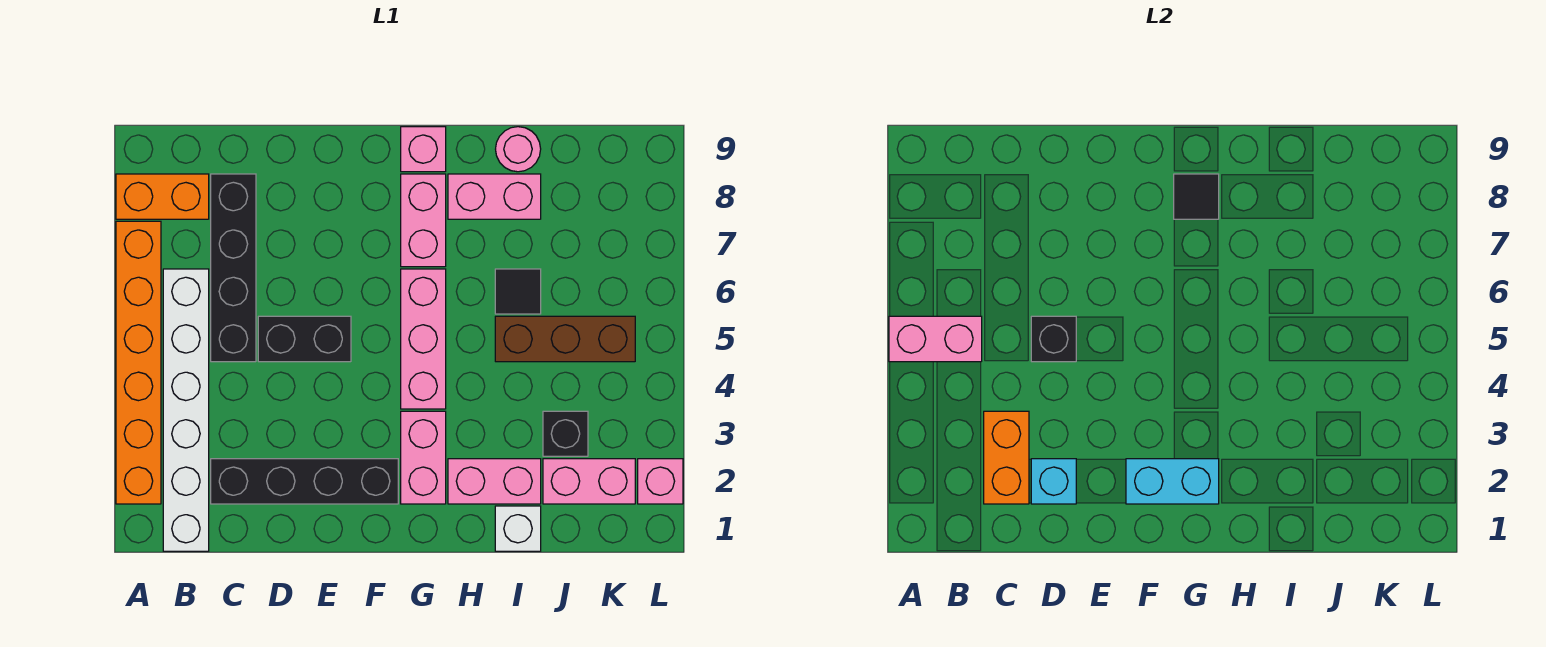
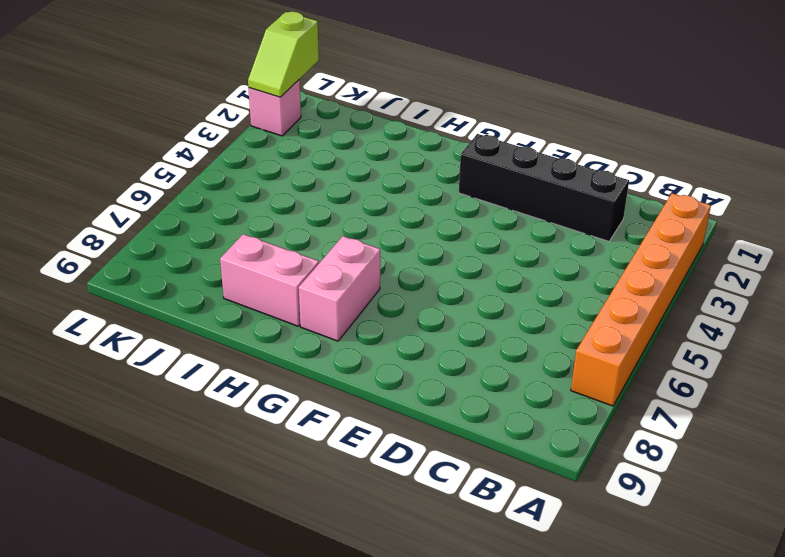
lime 1x2 slope [248,12,319,97] -> none
none -> orange 1x2 brick [116,174,209,219]
none -> white 1x6 brick [163,269,209,551]
none -> black 1x4 brick [211,174,256,362]

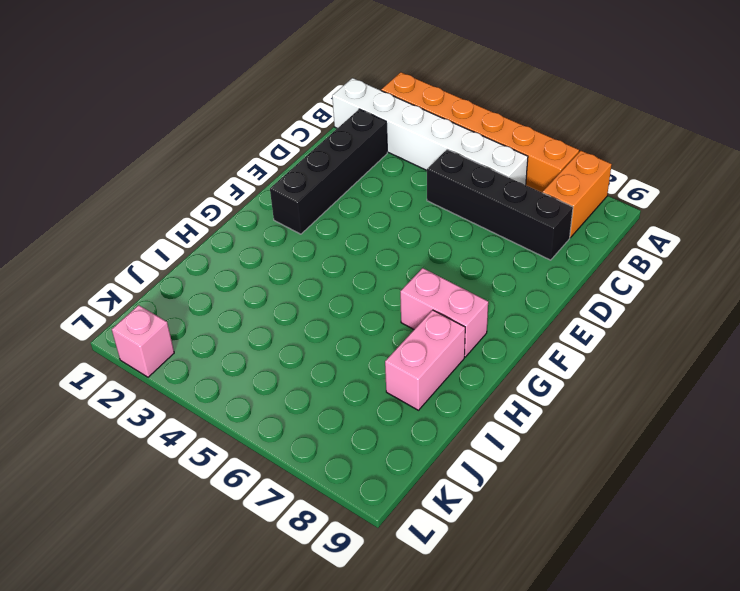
none -> black 1x2 brick [258,316,351,362]
none -> pink 1x2 brick [401,411,446,504]
none -> pink 1x3 brick [401,269,446,409]

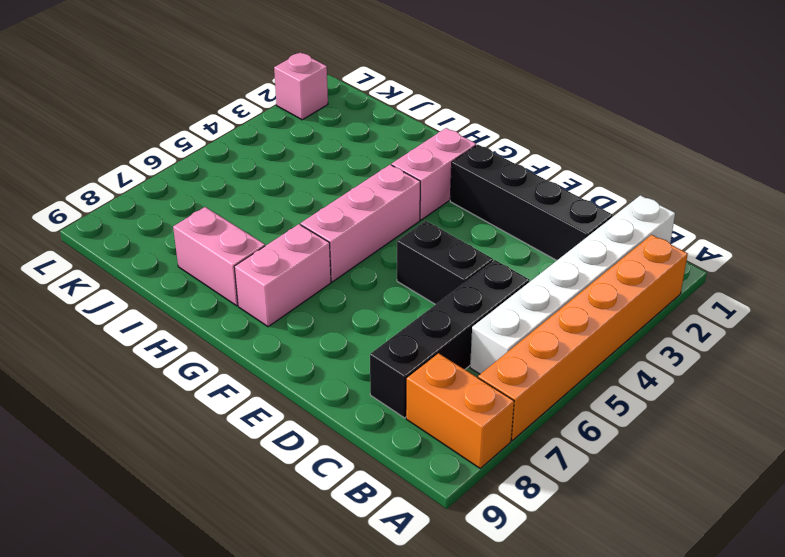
none -> pink 1x1 brick [401,127,446,172]
none -> pink 1x2 brick [448,459,541,504]
none -> white 1x1 brick [495,506,541,551]

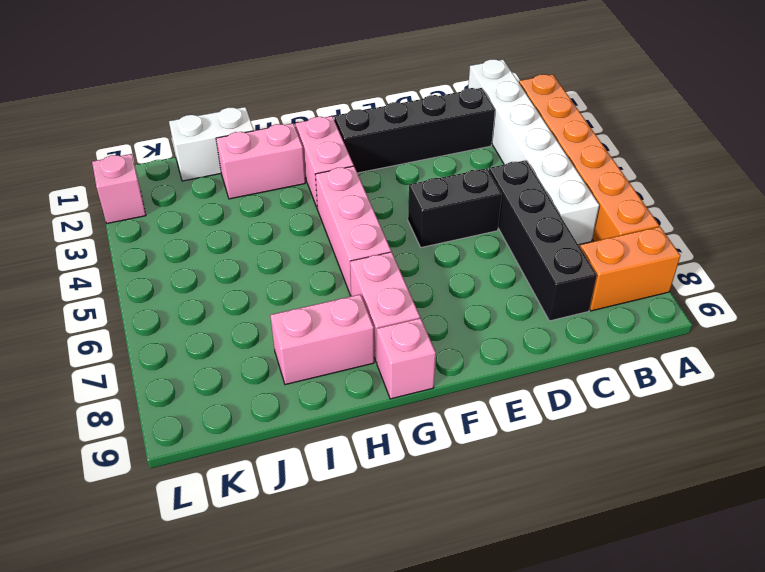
white 1x2 brick [169,107,254,181] -> white 1x1 brick [495,506,541,551]
none -> brown 1x3 brick [495,316,635,362]
none -> black 1x1 tile [495,269,541,314]
none -> pink 1x1 round brick [496,127,541,172]

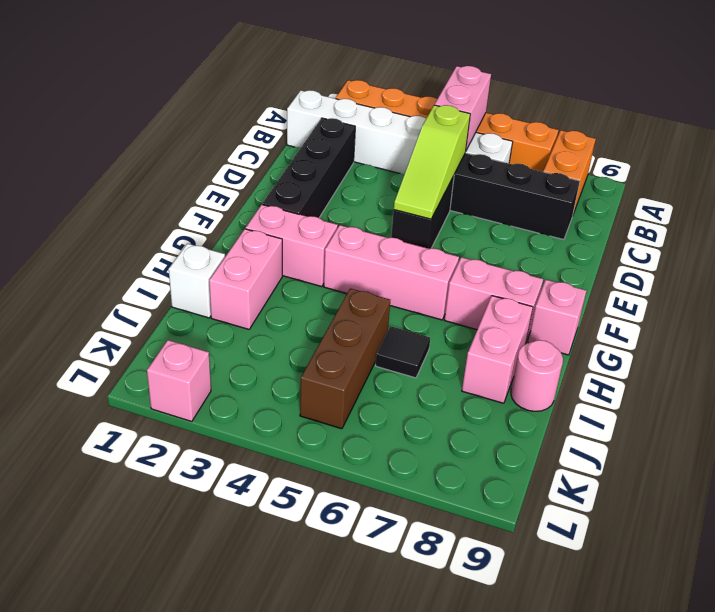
lime 1x3 slope [394,105,470,219] -> black 1x1 brick [1031,316,1076,362]
none -> pink 1x2 brick [543,459,635,504]
none -> black 1x1 brick [543,411,588,456]
none -> orange 1x2 brick [984,411,1029,504]

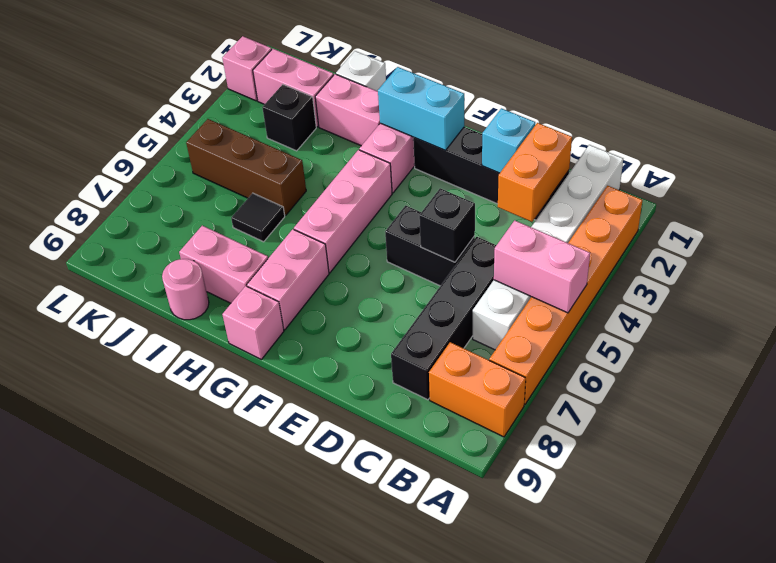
none -> black 1x1 tile [1174,174,1219,219]

